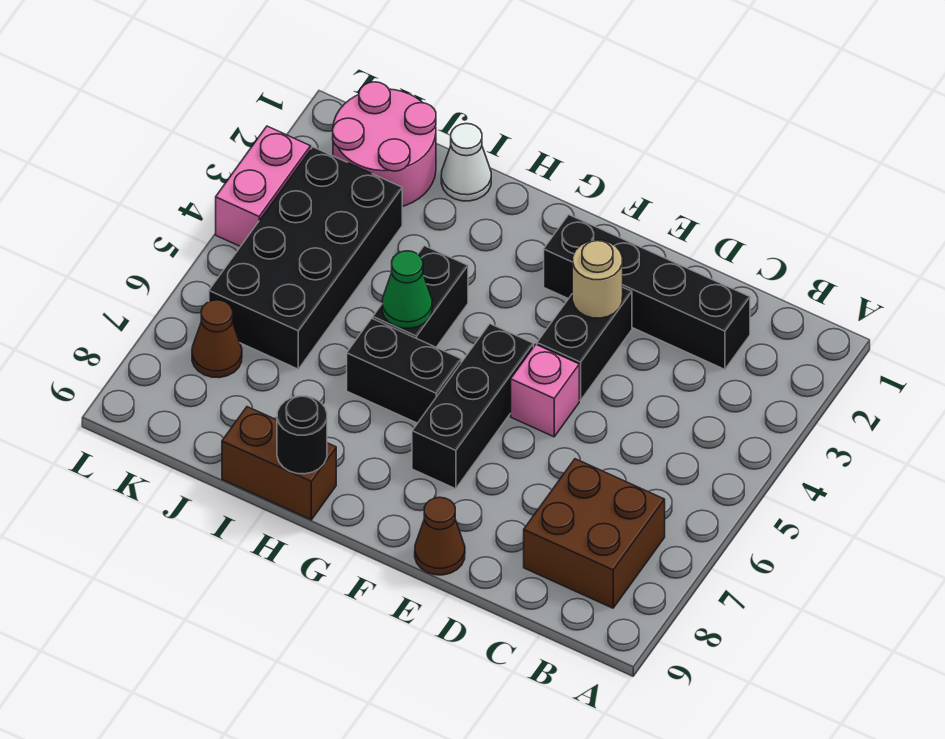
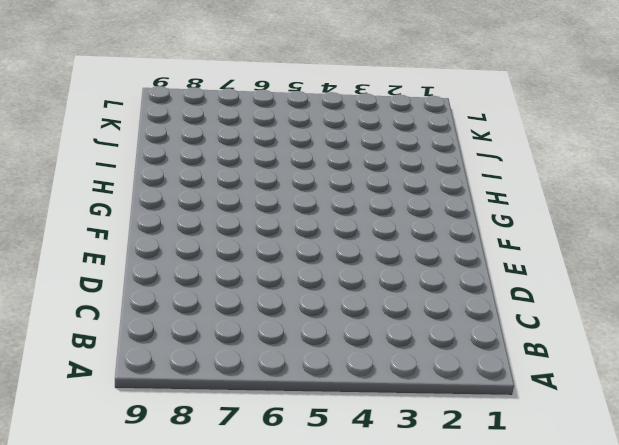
none -> brown 2x2 brick [524,459,665,608]
none -> black 1x4 brick [544,215,750,369]
none -> black 1x2 brick [537,288,632,401]

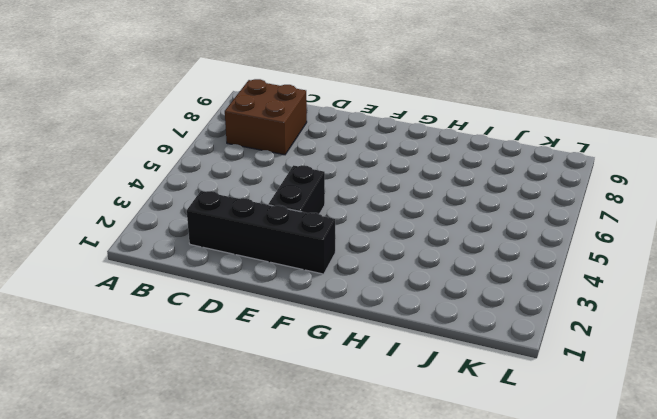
none -> pink 1x1 brick [511,345,579,437]
none -> brown 1x1 cone [415,497,465,575]
none -> black 1x3 brick [412,324,533,489]

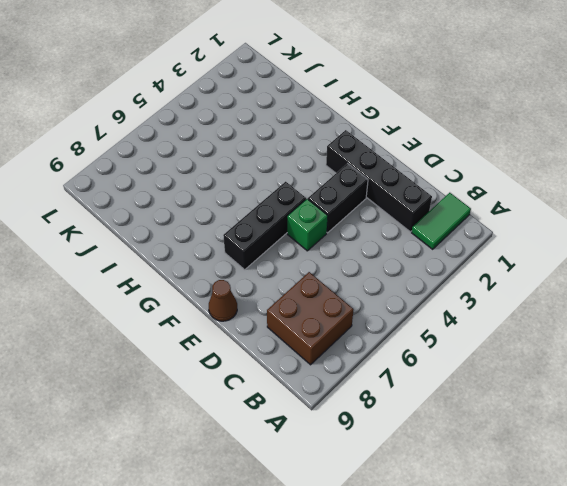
green 1x2 tile [412,193,471,249] -> none
green 1x1 brick [287,199,328,251] -> pink 1x1 brick [511,345,579,437]
none -> black 1x2 brick [347,318,461,423]
none -> black 1x2 brick [373,246,468,347]
none -> brown 1x2 brick [222,407,336,520]

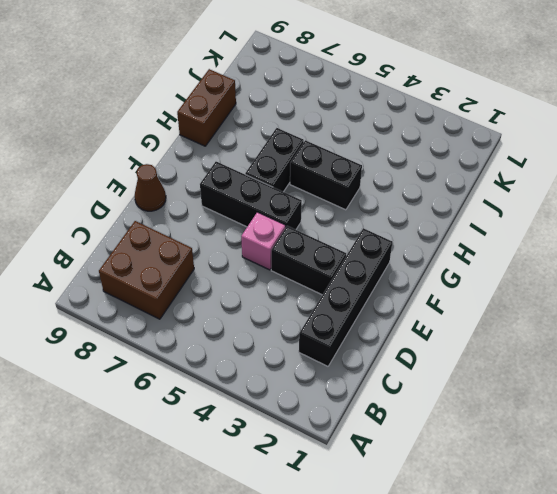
none -> white 1x1 cone [441,124,491,201]
none -> pink 2x2 round brick [333,82,436,206]
none -> black 2x4 brick [209,147,402,369]

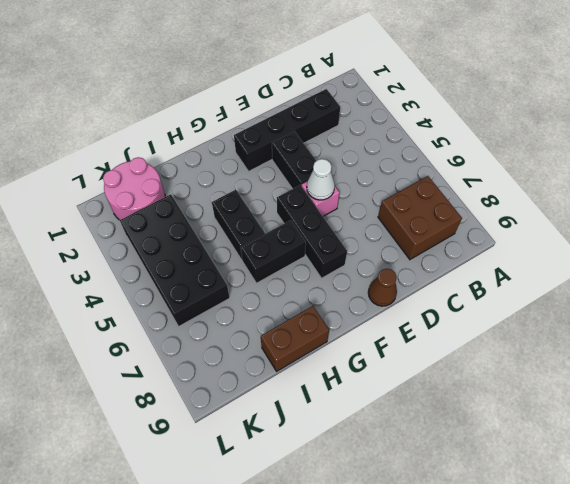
white 1x1 cone [307,159,335,200] -> white 1x1 cone moved to [441,124,491,201]
none -> brown 1x1 cone [192,300,242,378]
none -> pink 1x2 brick [216,126,311,247]
none -> tan 1x1 round brick [572,240,623,318]

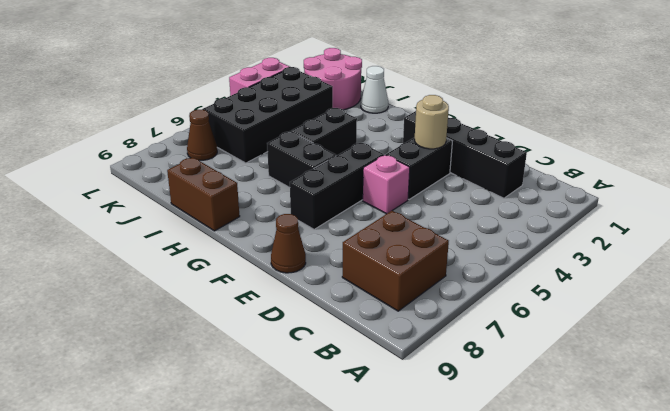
none -> green 1x1 cone [382,251,432,328]
none -> black 1x1 round brick [277,396,327,474]

